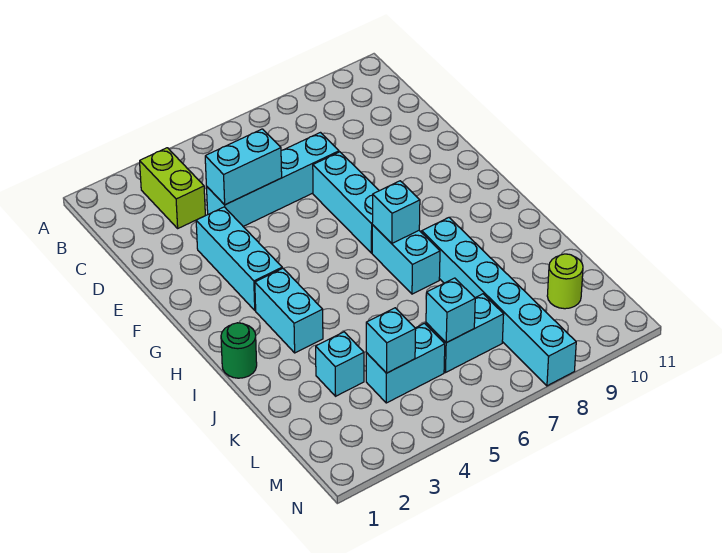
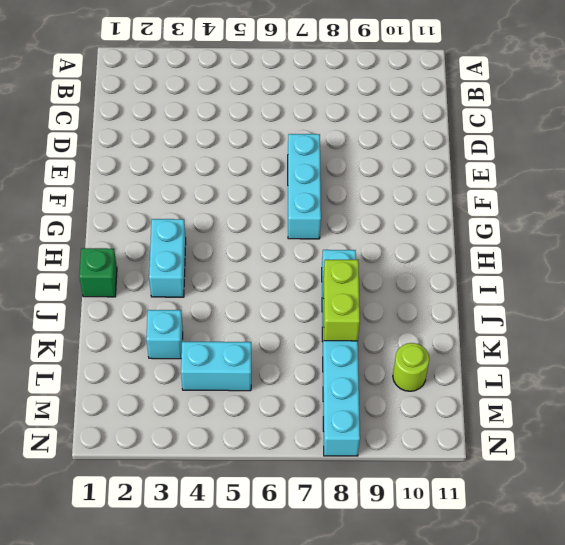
green 1x1 brick [79,248,117,297] -> green 1x1 round brick [221,323,257,378]
lime 1x2 brick [323,260,360,341] -> lime 1x2 brick moved to [140,148,205,228]
none -> cyan 1x4 brick [207,133,339,226]
none -> cyan 1x3 brick [196,207,282,310]
none -> cyan 1x2 brick [372,225,440,294]

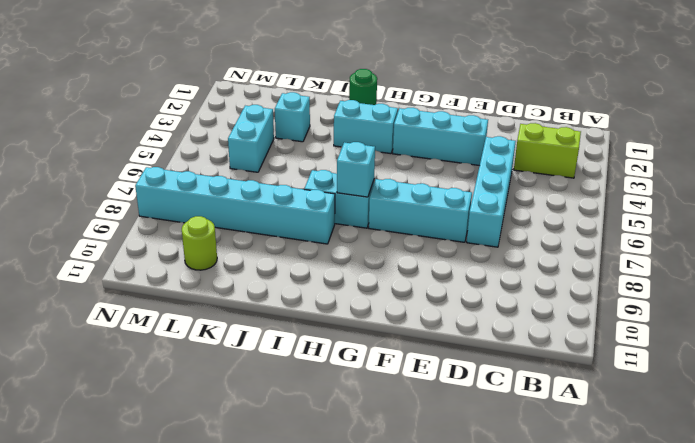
none -> cyan 1x2 brick [426,294,504,372]
none -> cyan 1x2 brick [205,129,282,205]
none -> cyan 1x1 brick [366,308,416,373]

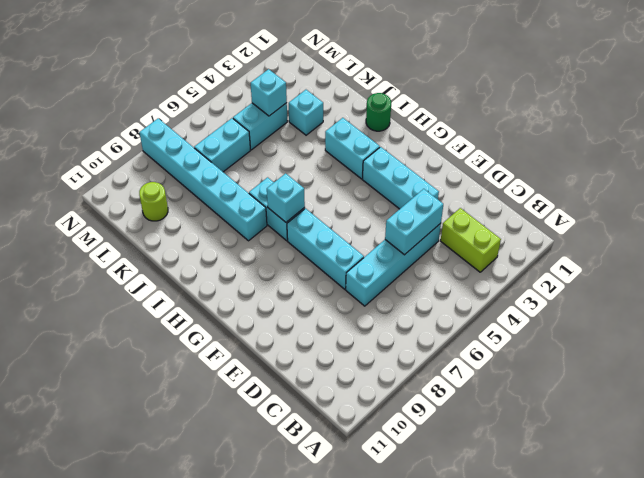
none -> cyan 1x1 brick [426,278,475,343]

